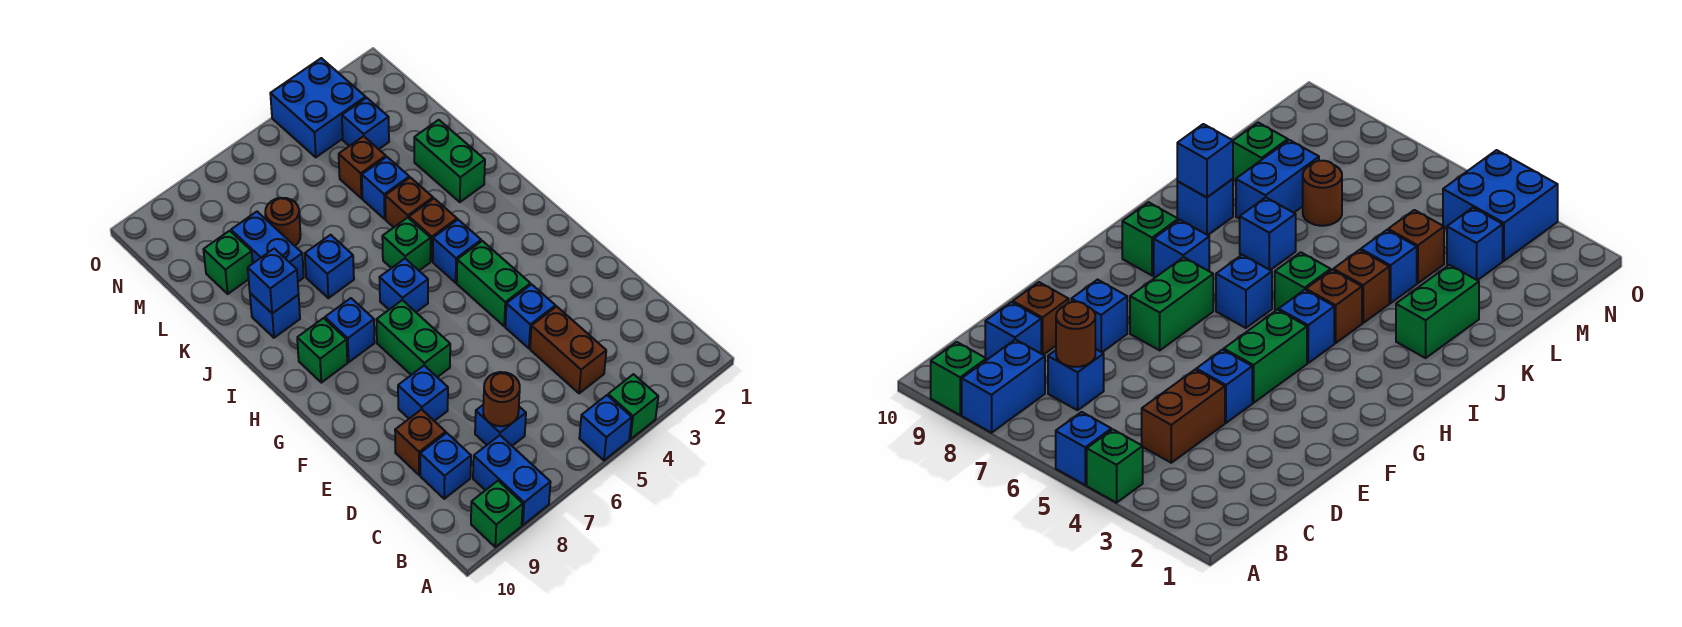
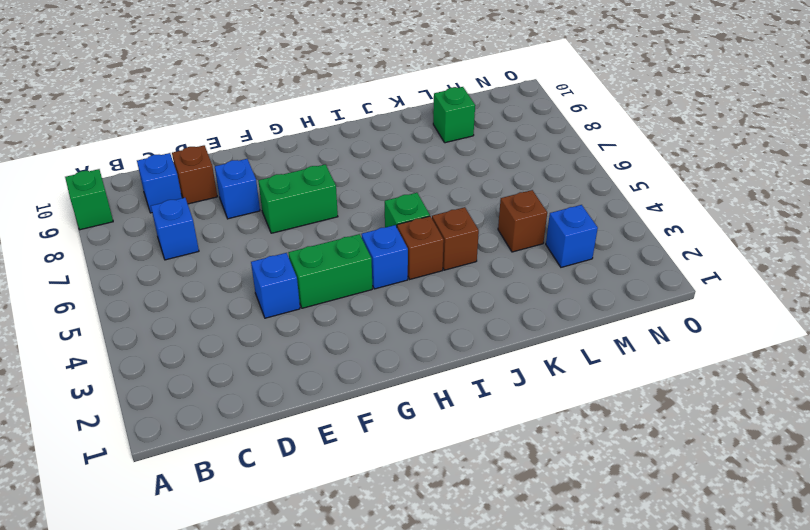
none -> green 1x1 brick [608,374,658,439]
none -> blue 1x1 brick [579,395,632,460]
none -> blue 1x2 brick [473,435,550,525]
none -> brown 1x2 brick [530,306,606,393]

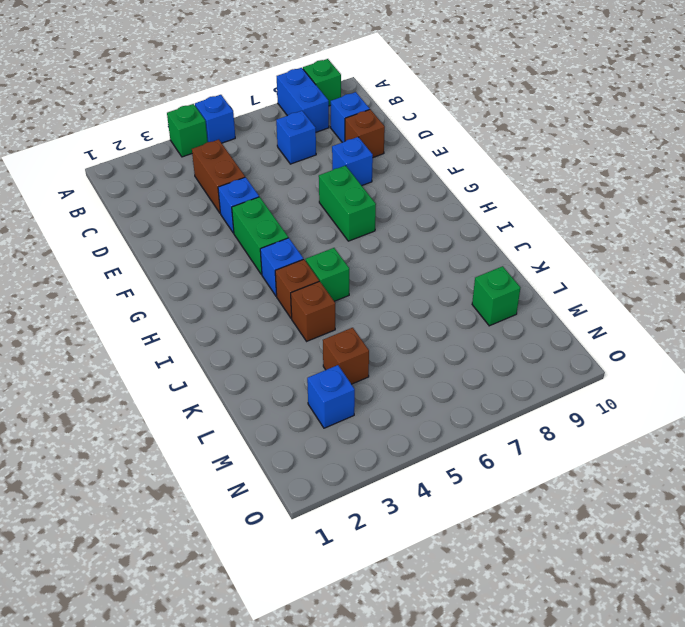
none -> blue 1x1 brick [379,259,428,312]
none -> blue 1x1 brick [325,298,375,362]
none -> green 1x1 brick [297,318,347,383]
none -> green 1x2 brick [414,120,485,202]

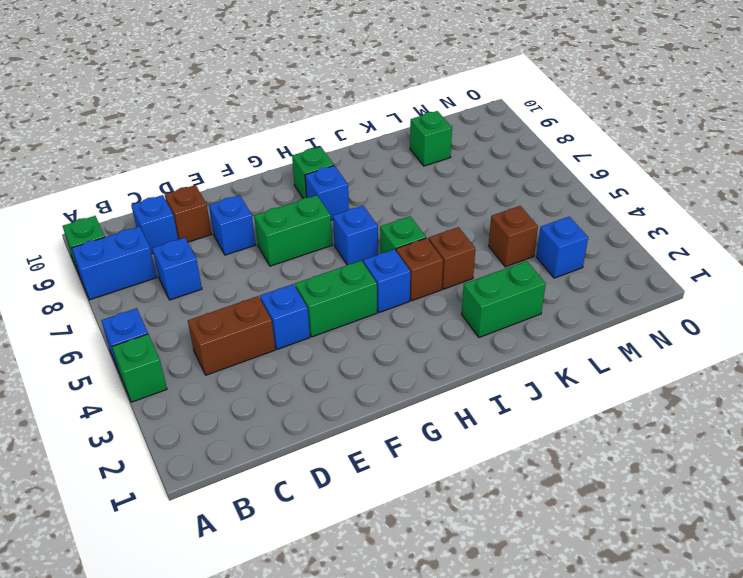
none -> blue 1x1 brick [305,235,354,298]
none -> blue 1x1 brick [250,293,300,338]
none -> blue 1x1 brick [362,157,409,219]
none -> blue 1x2 brick [231,212,304,282]

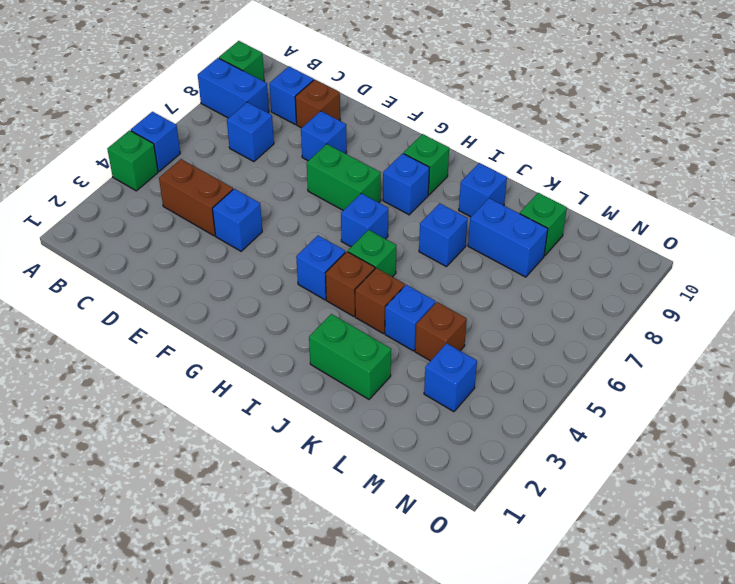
none -> green 1x2 brick [457,241,530,326]
none -> brown 1x1 round brick [265,198,301,246]
none -> blue 2x2 brick [270,58,366,157]
none -> brown 1x1 round brick [483,372,520,426]

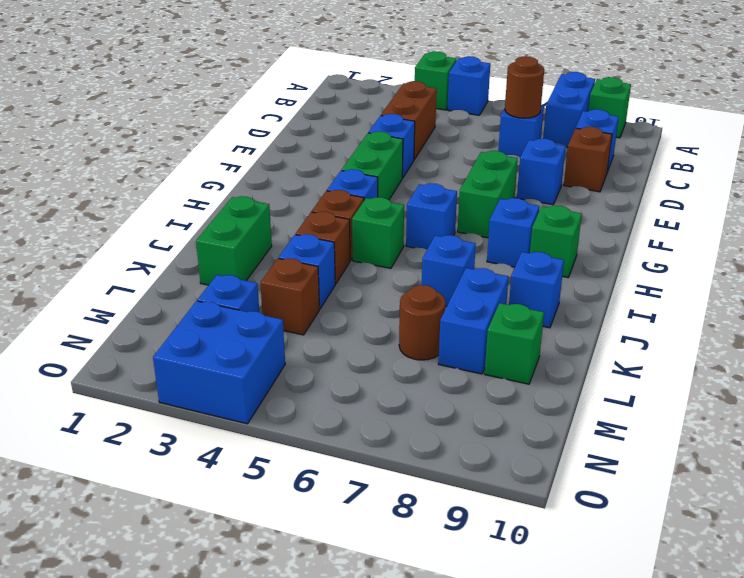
none -> blue 1x1 brick [248,249,298,313]

